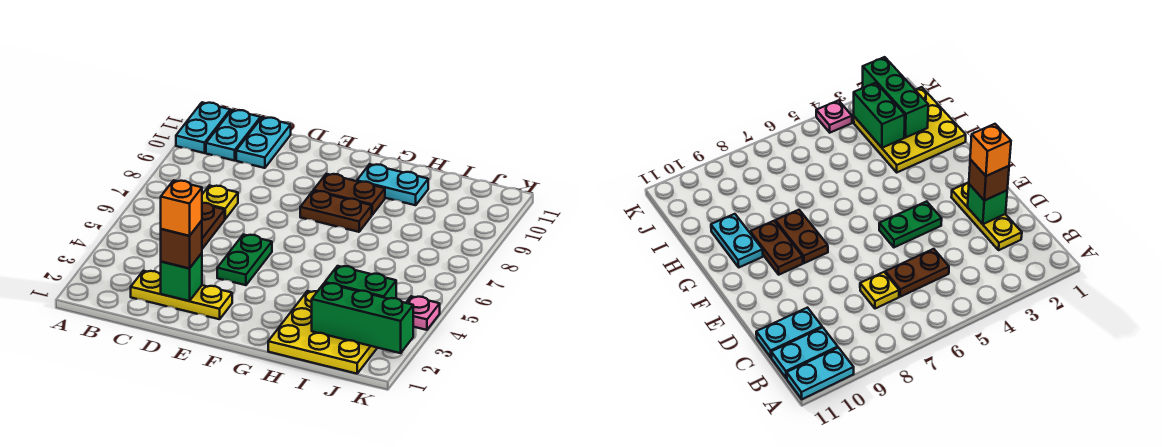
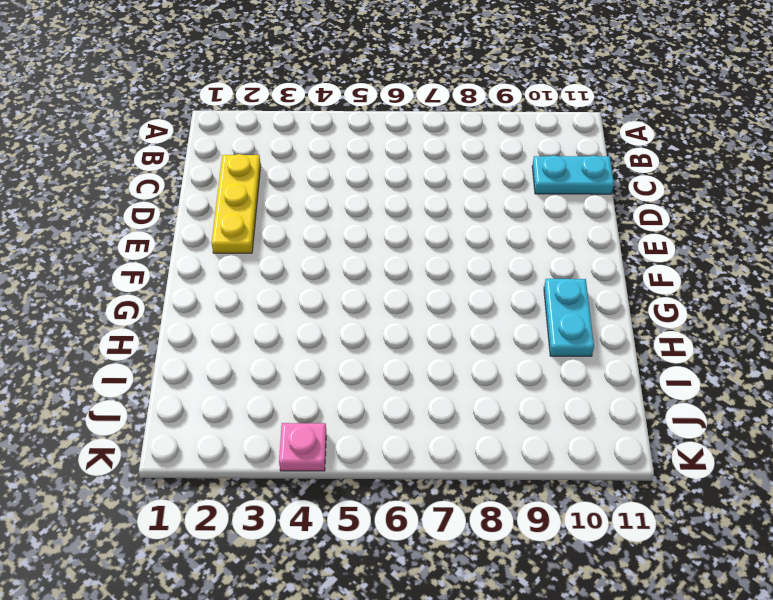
none -> cyan 1x2 plate [176,102,230,153]
none -> cyan 1x2 plate [206,110,261,161]
none -> brown 1x2 plate [202,203,225,249]

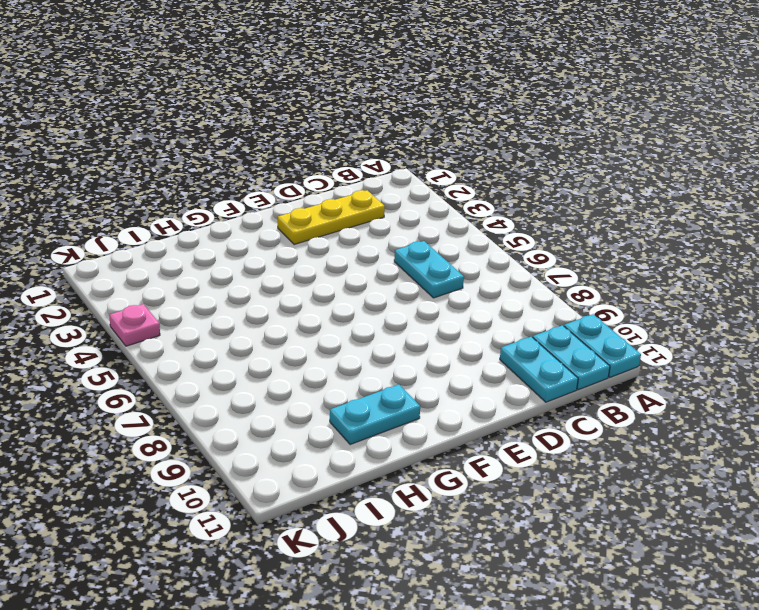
cyan 1x2 plate [394,241,464,298] -> brown 1x2 plate [202,203,225,249]
none -> yellow 1x1 plate [202,185,238,219]
none -> green 1x2 plate [217,235,272,285]
none -> brown 1x2 plate [300,191,372,232]

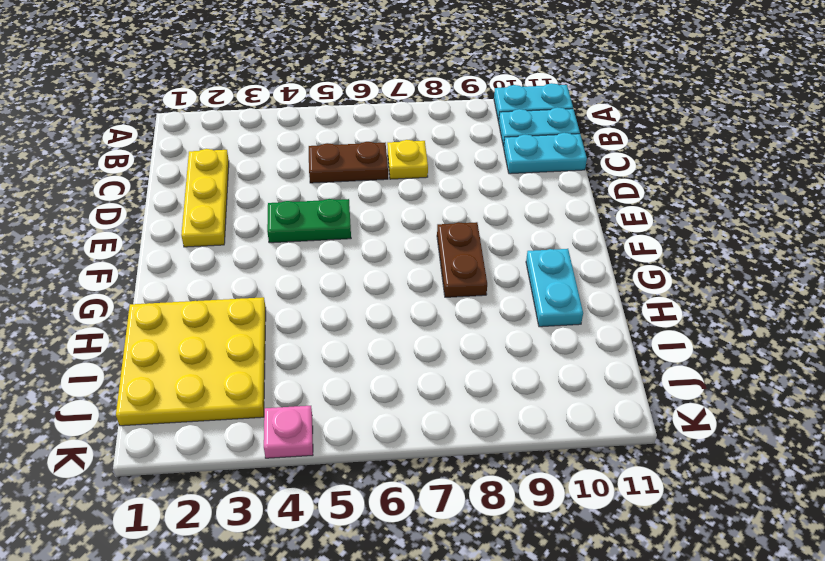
none -> brown 1x2 plate [314,174,385,215]
none -> green 1x1 brick [161,253,202,301]
none -> green 1x3 brick [312,283,413,353]

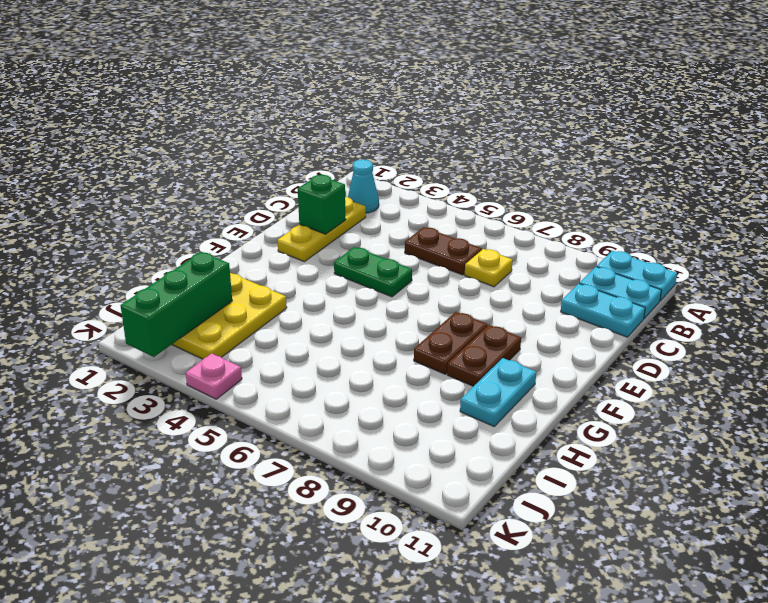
cyan 1x1 cone [348,159,379,213] -> none
none -> green 1x2 brick [325,266,396,299]
none -> brown 1x1 brick [161,221,202,269]
none -> orange 1x1 brick [161,180,202,236]

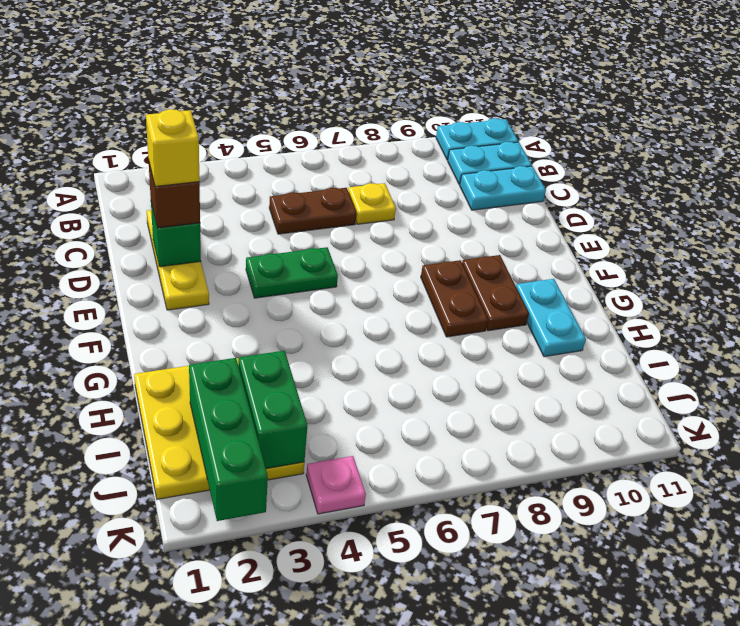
yellow 1x1 brick [146,109,199,186] -> orange 1x1 brick [161,180,202,236]

